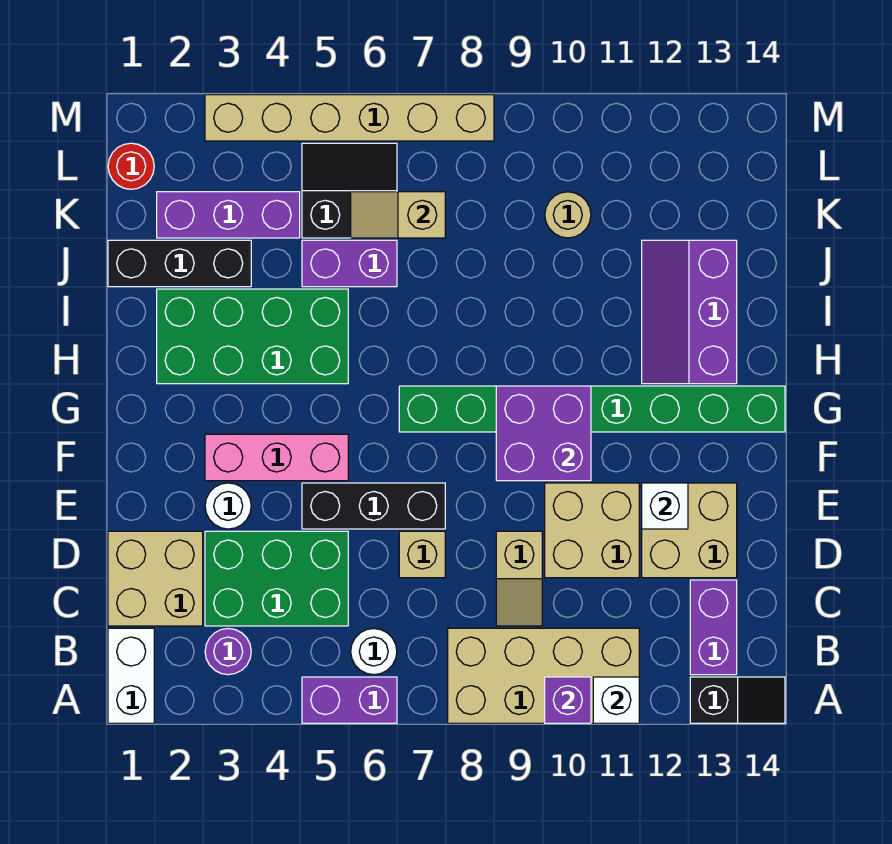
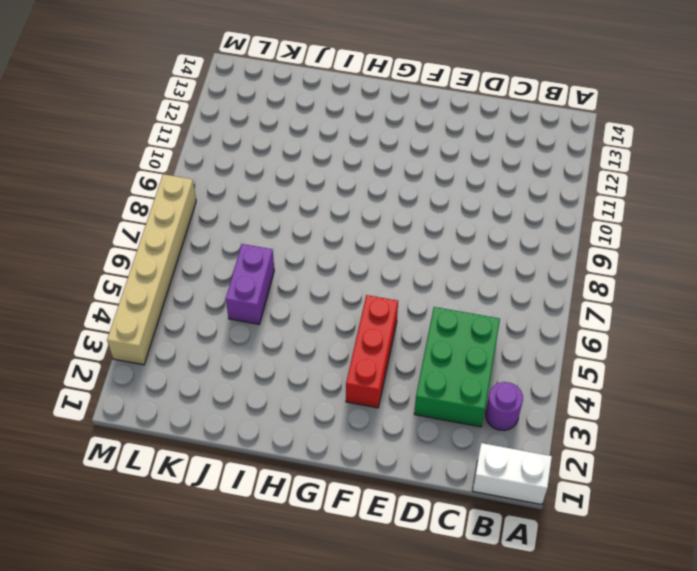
red 1x3 brick [346,295,398,408] -> pink 1x3 brick [205,434,348,481]
none -> purple 1x2 brick [302,677,397,723]
none -> tan 2x4 brick [448,628,639,723]
none -> black 1x2 slope [690,677,785,723]
none -> white 1x1 round brick [351,629,397,675]

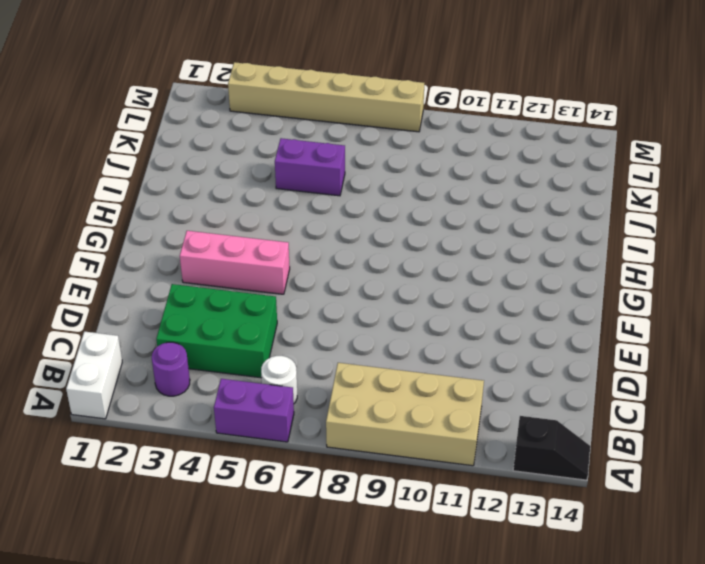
none -> purple 1x2 brick [690,580,737,675]
none -> tan 2x2 brick [108,531,203,626]
none -> tan 1x2 slope [496,531,542,626]
none -> tan 1x1 brick [399,531,445,578]

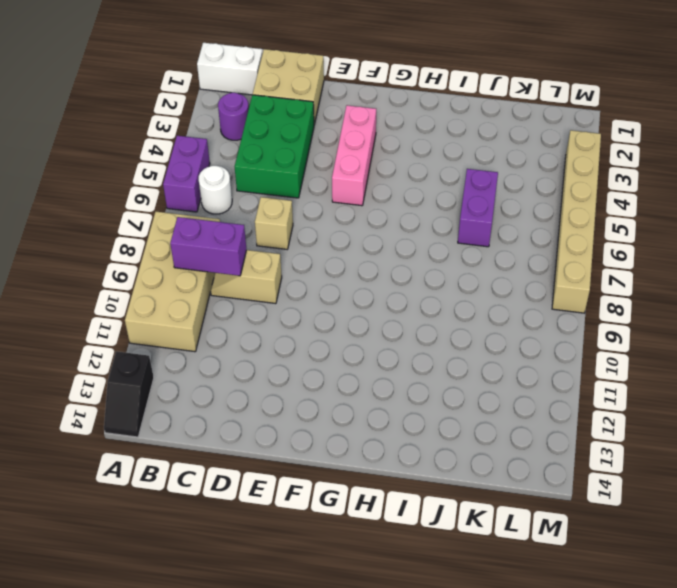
purple 1x2 brick [170,217,246,276] -> purple 1x2 brick moved to [690,580,737,675]
none -> tan 2x2 brick [545,483,639,578]
none -> tan 2x2 brick [642,483,737,578]
none -> white 1x1 round brick [205,483,251,529]
none -> black 1x3 brick [302,483,445,529]

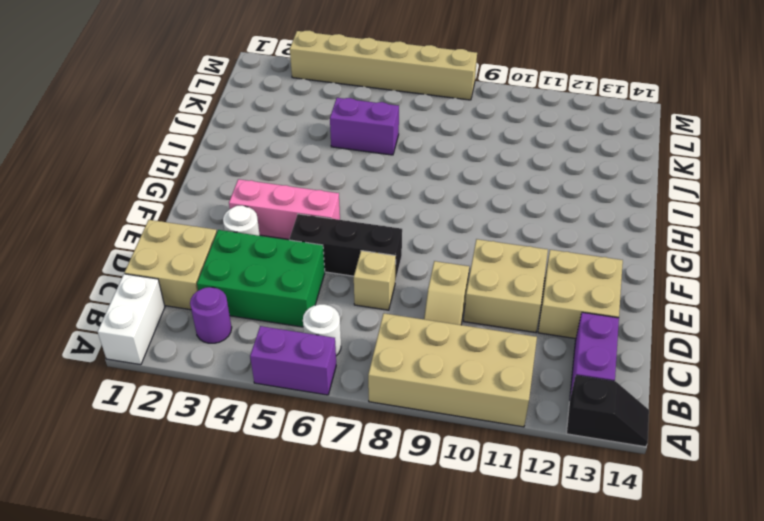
none -> green 1x8 brick [399,386,785,432]
none -> green 2x4 brick [157,289,348,384]
none -> purple 2x3 slope [642,240,737,384]
none -> black 1x3 brick [108,240,251,287]

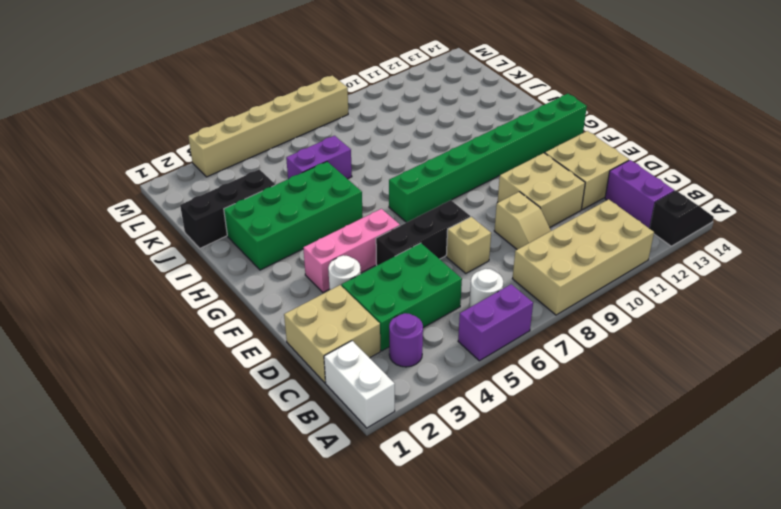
none -> purple 2x3 slope [642,240,737,384]
none -> purple 1x3 brick [157,192,300,238]
none -> black 2x2 slope [302,143,397,238]
none -> tan 1x1 round brick [545,192,591,238]

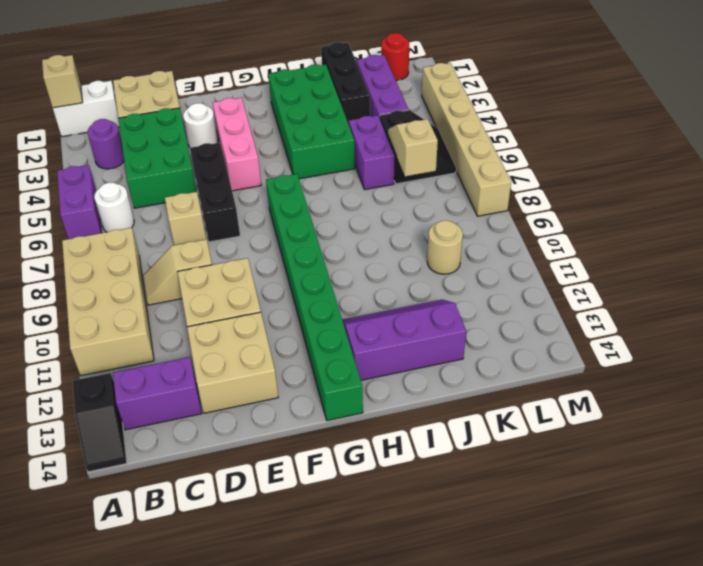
tan 1x1 brick [42,55,83,108] -> none
none -> purple 1x1 brick [545,677,591,723]
none -> white 1x1 brick [593,677,639,723]
none -> white 1x1 brick [642,483,688,529]
none -> purple 2x2 brick [496,386,591,481]

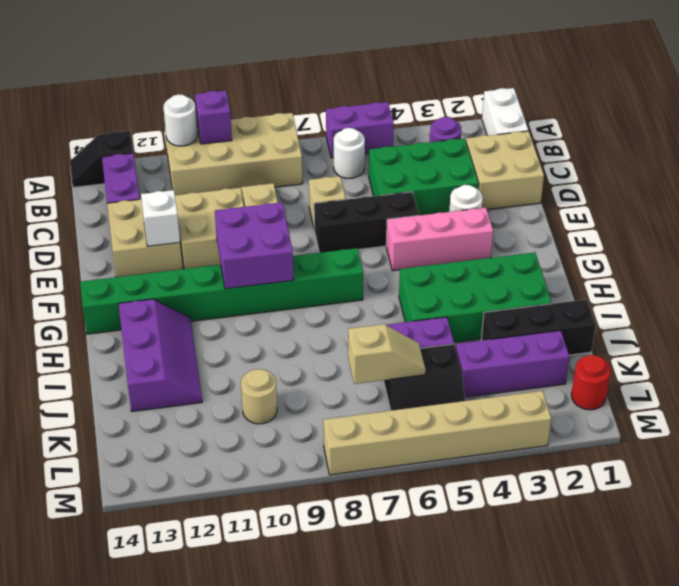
white 1x1 round brick [164,95,197,146] -> white 1x1 brick [593,677,639,723]

